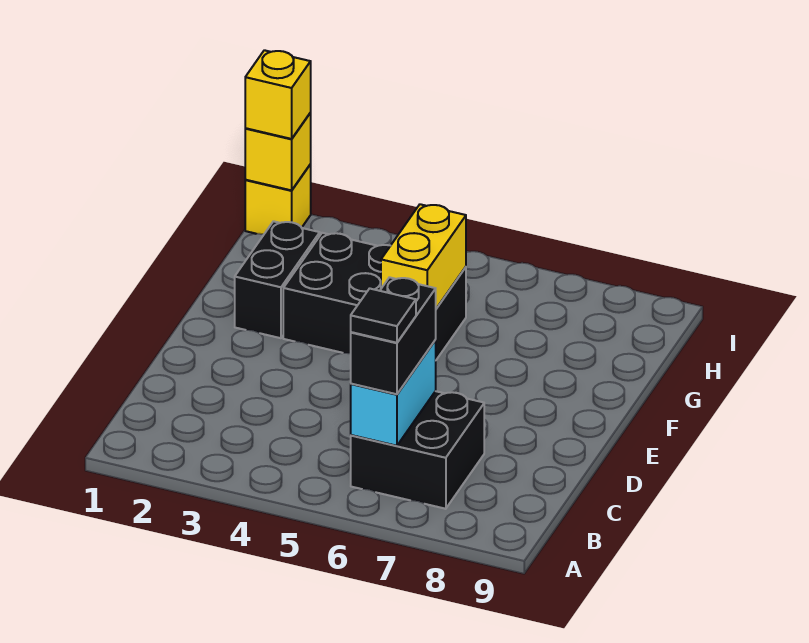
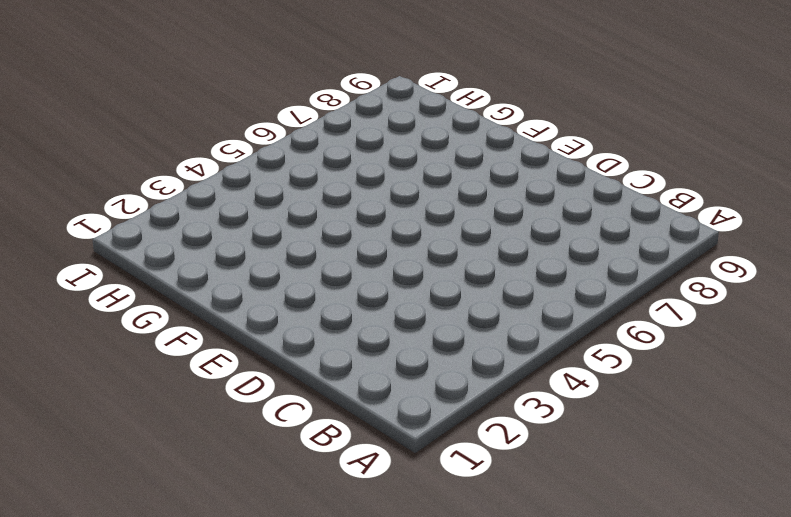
none -> black 2x2 brick [351,391,484,509]
none -> black 1x2 brick [235,221,320,338]

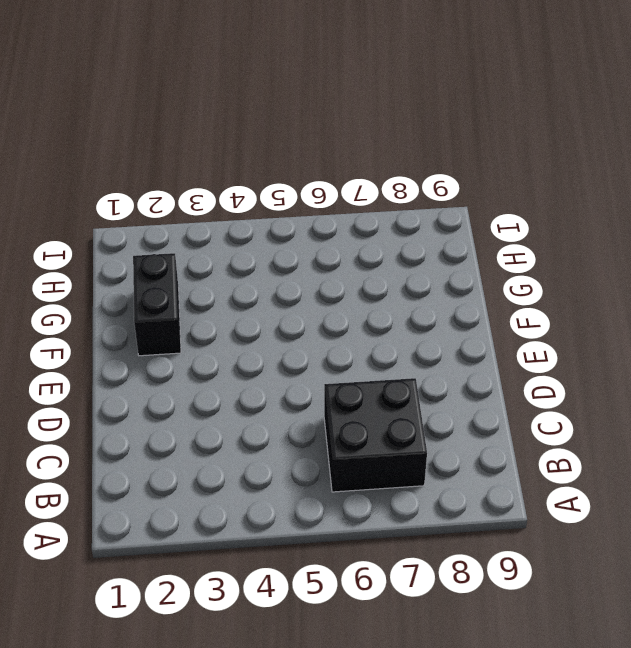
none -> black 2x3 brick [283,233,466,360]
none -> yellow 1x1 brick [245,164,311,234]

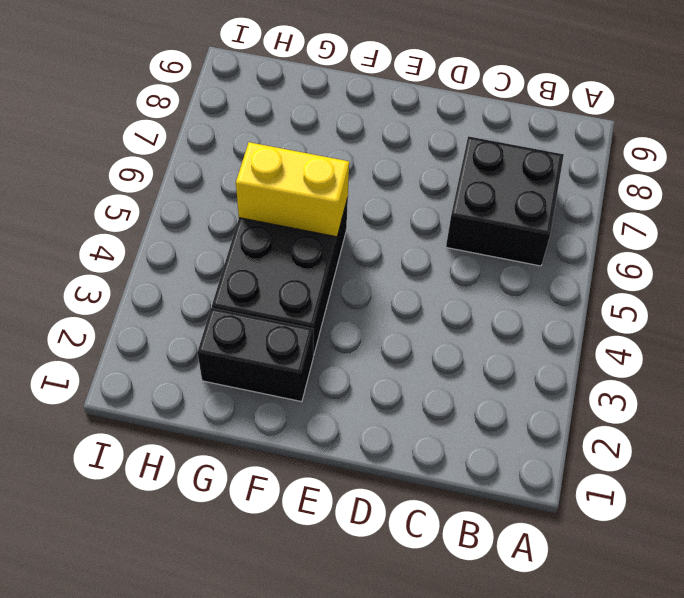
none -> yellow 1x1 brick [245,164,311,234]
none -> cyan 1x2 brick [351,340,436,446]

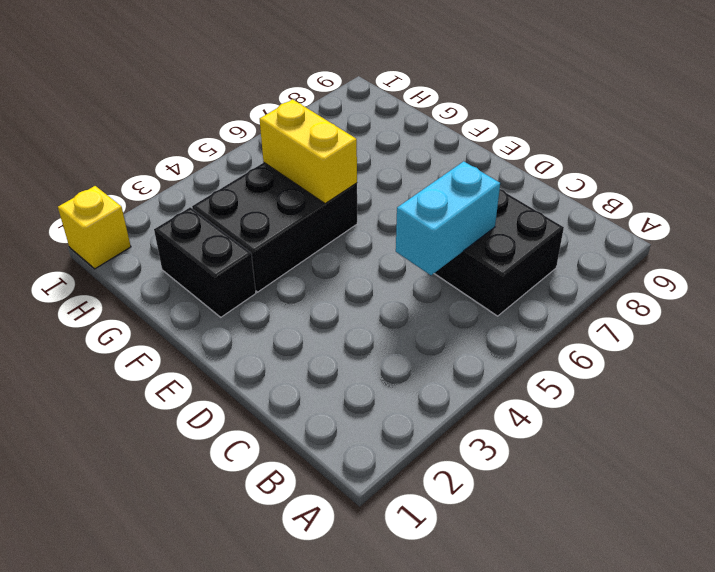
cyan 1x2 brick [396,161,500,275] -> cyan 1x2 brick turned to [351,340,436,446]
none -> yellow 1x1 brick [245,113,311,190]
none -> black 1x2 brick [351,277,436,394]

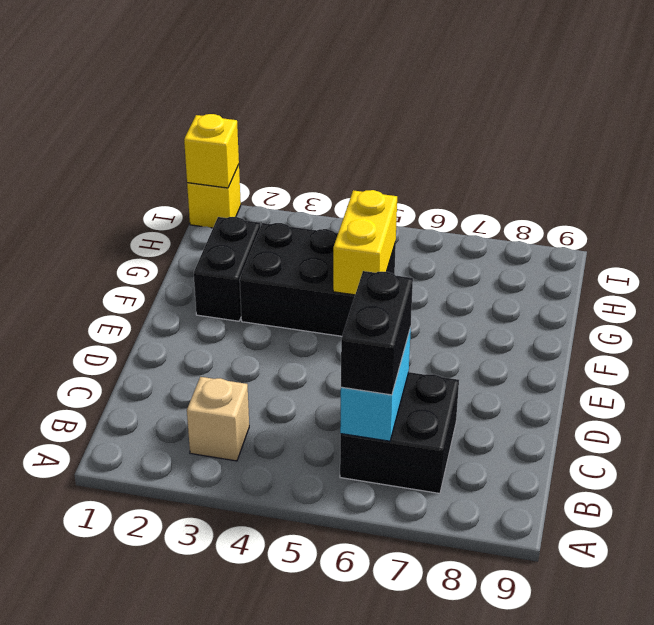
tan 1x1 brick [187,377,249,461] -> none
none -> yellow 1x1 brick [245,50,311,139]
none -> black 1x1 tile [351,288,416,343]

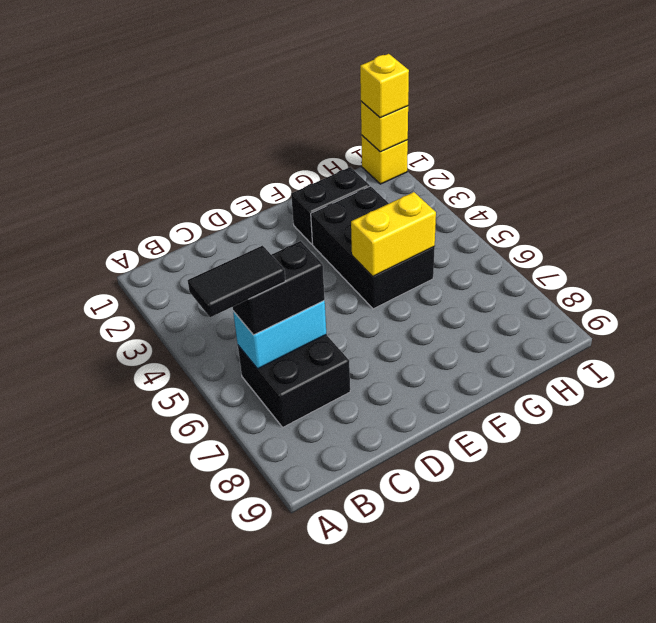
black 1x2 tile [188,245,285,317] -> black 1x1 tile [351,288,416,343]

